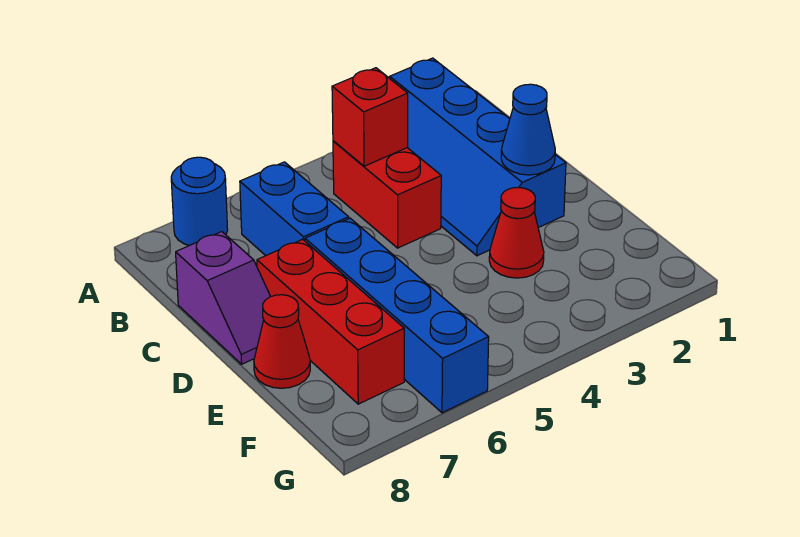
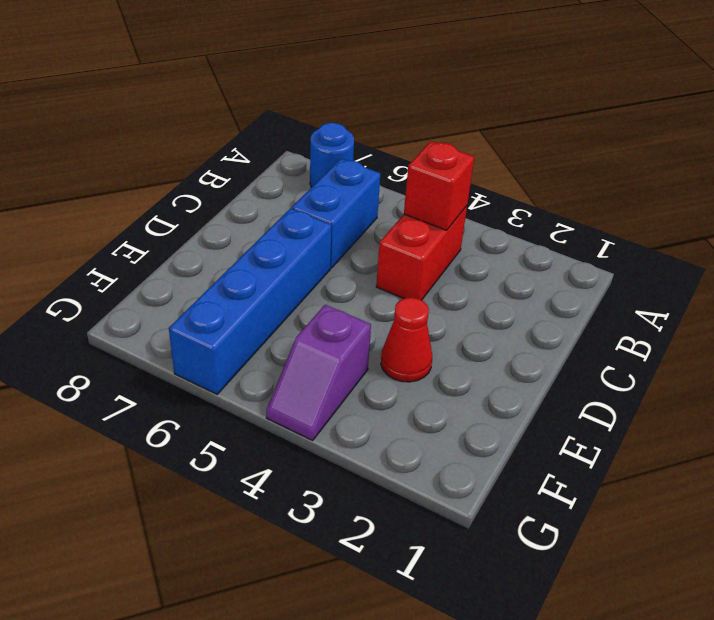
purple 1x2 slope [266,305,371,440] -> purple 1x2 slope moved to [176,232,271,364]
none -> blue 2x4 slope [389,58,566,256]
none -> red 1x3 brick [257,239,404,404]

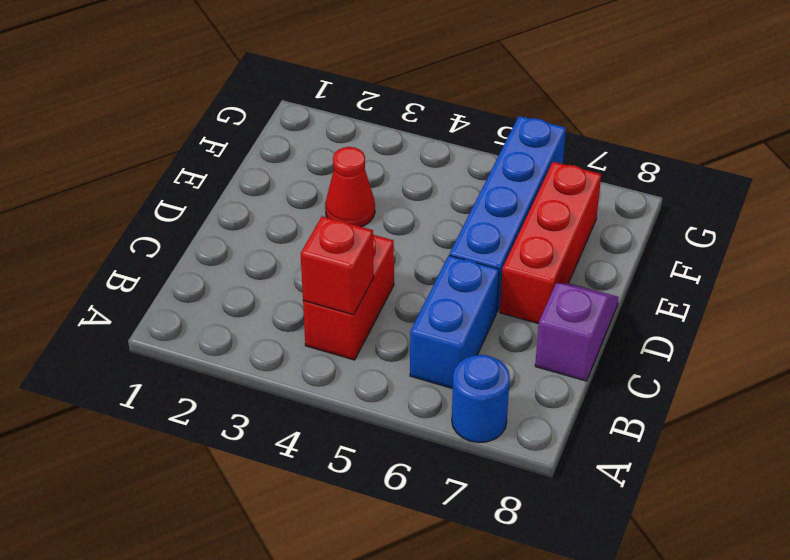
none -> blue 2x4 slope [389,58,566,256]
none -> red 1x1 cone [254,295,310,388]

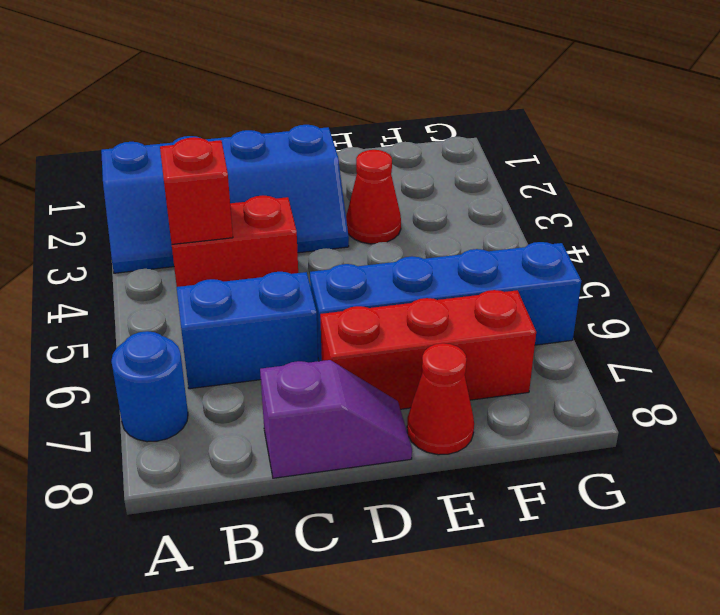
none -> blue 1x1 cone [501,84,555,175]

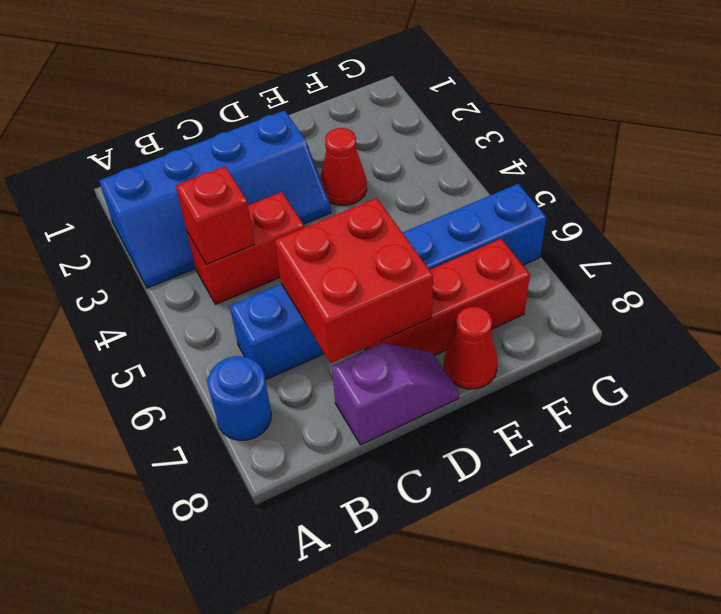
red 2x2 brick [275,198,433,363] -> none
none -> blue 1x1 cone [501,84,555,175]

